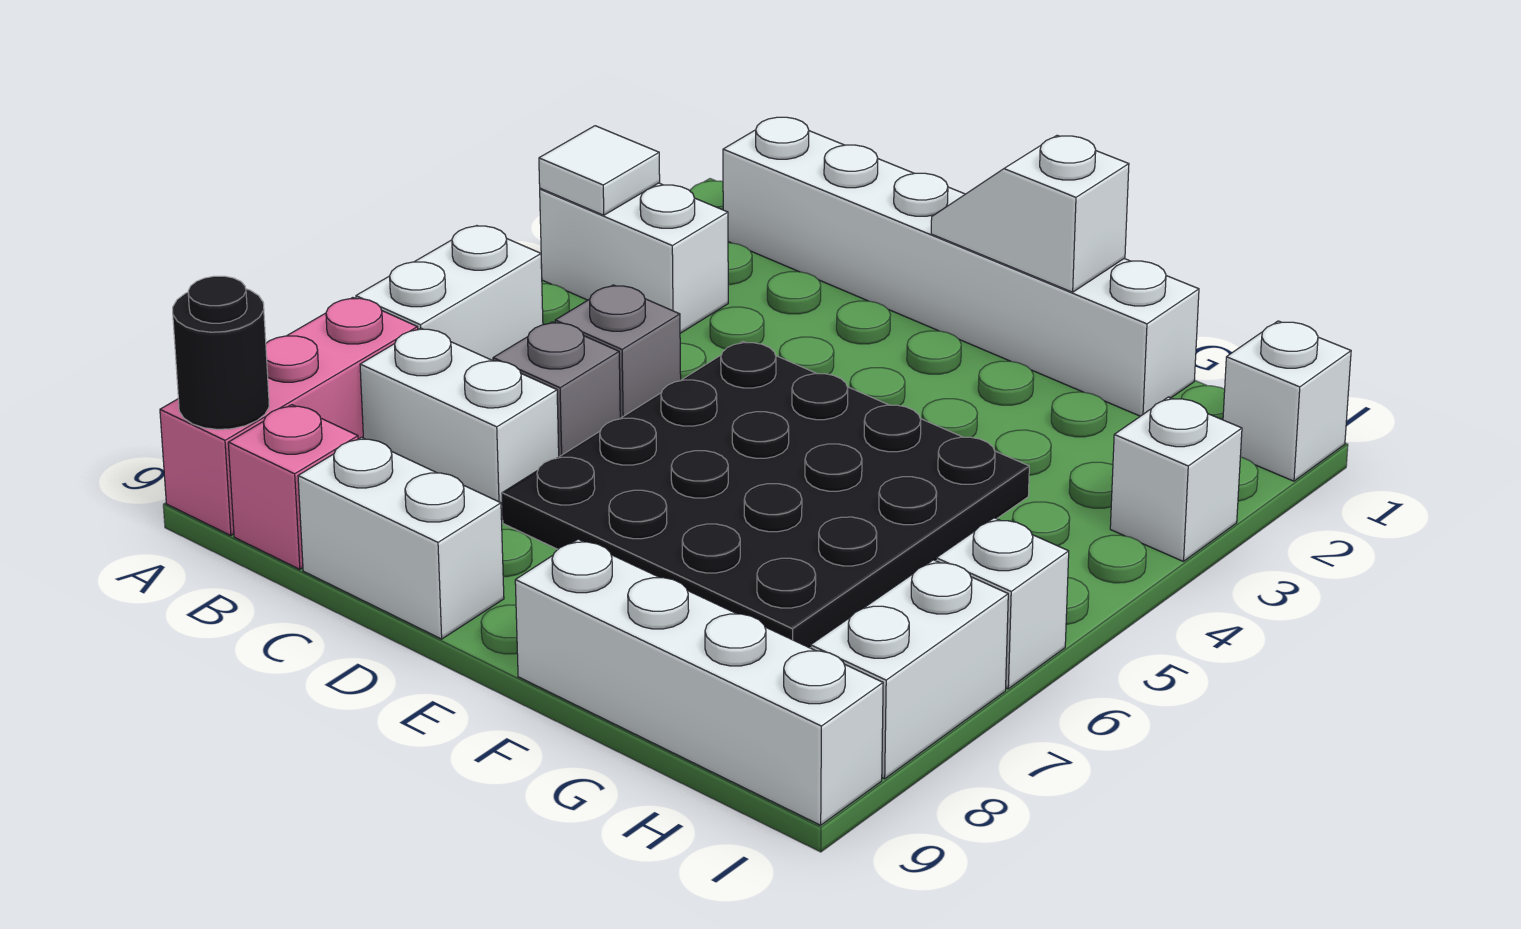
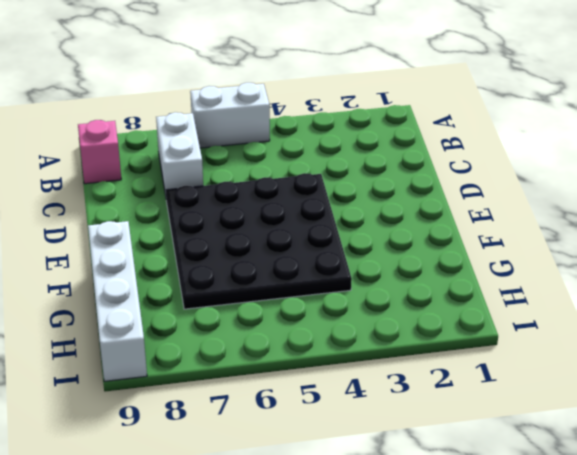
none -> white 1x2 brick [540,183,728,333]
none -> pink 1x3 brick [160,298,418,535]
none -> white 1x6 brick [723,117,1199,416]

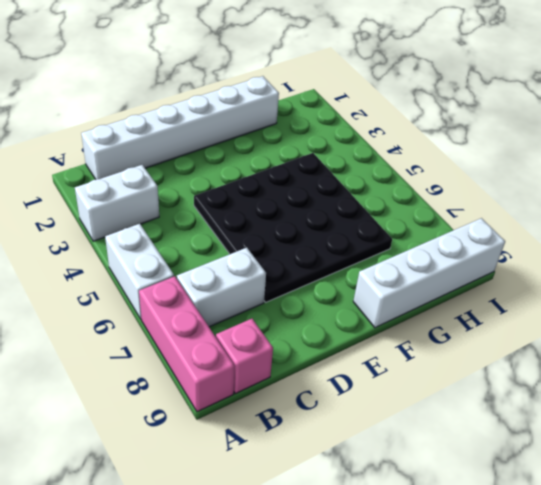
none -> grey 1x1 brick [555,285,681,418]
none -> grey 1x1 brick [493,322,620,457]
none -> white 1x2 brick [298,437,504,639]

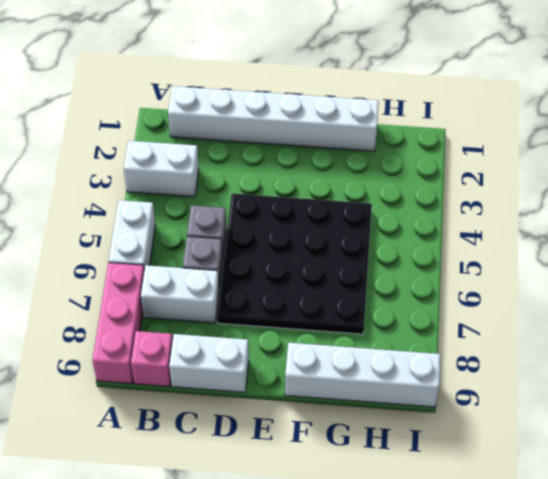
none -> white 1x1 brick [1223,321,1351,481]
none -> white 1x1 brick [1110,397,1242,561]
none -> white 1x1 brick [936,518,1069,689]

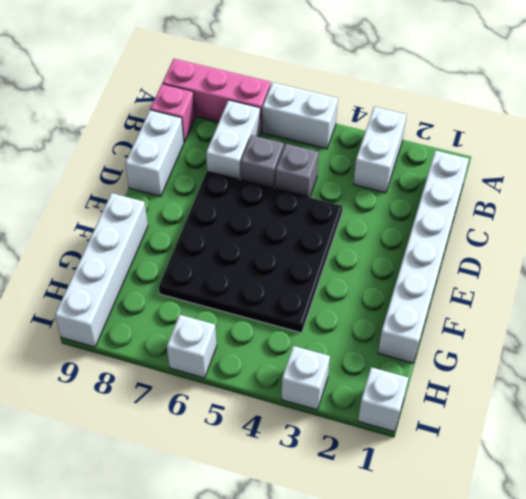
none -> white 1x2 brick [811,560,1008,779]
none -> white 1x1 tile [539,126,660,215]
none -> black 1x1 round brick [173,276,269,429]

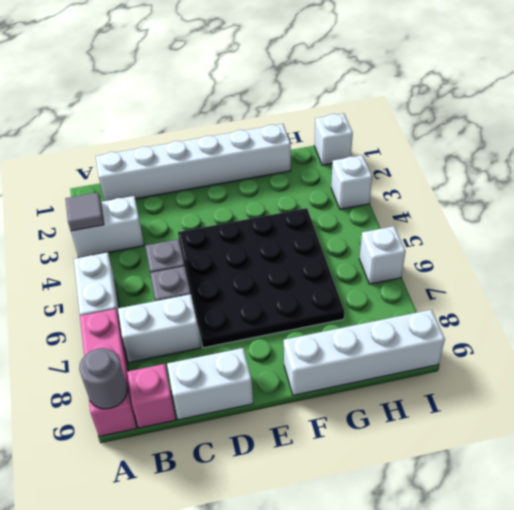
grey 1x1 tile [65,192,104,231] -> white 1x1 tile [539,126,660,215]
grey 1x1 round brick [79,348,127,409] -> black 1x1 round brick [173,276,269,429]
none -> white 1x2 brick [811,560,1008,779]
none -> white 1x2 slope [931,135,1129,292]

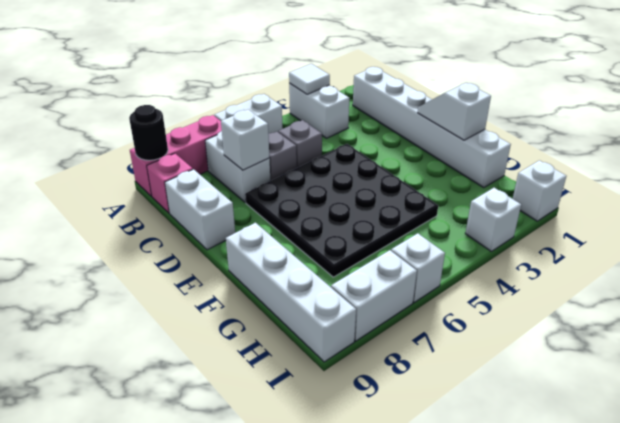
white 1x1 brick [221,110,269,170] -> none

